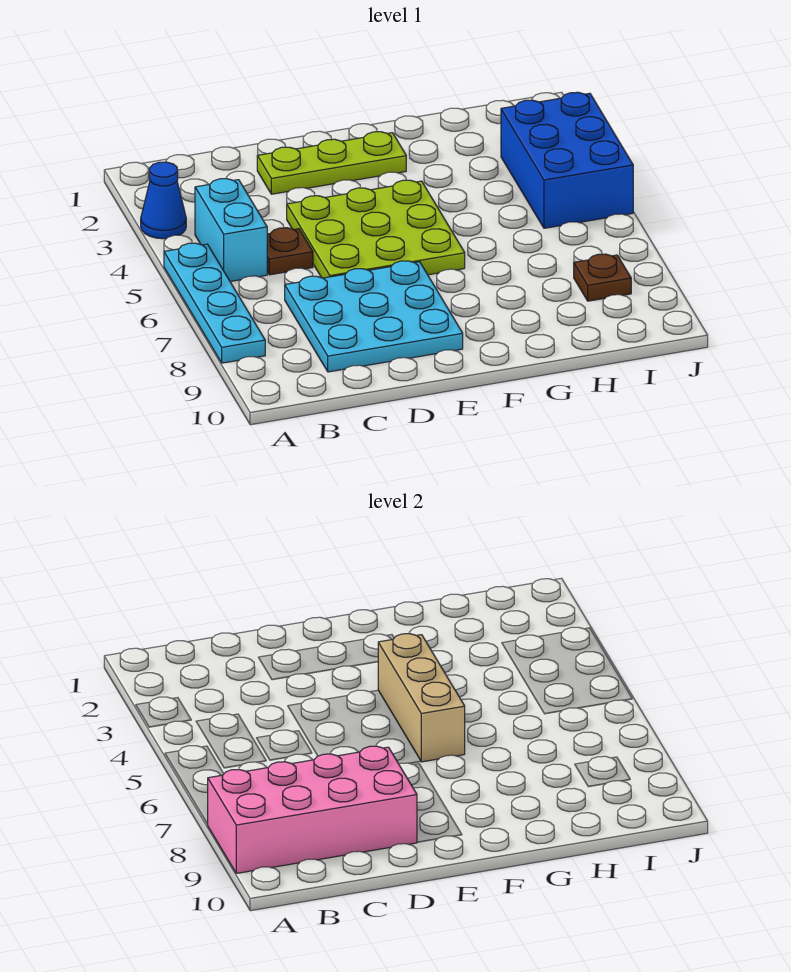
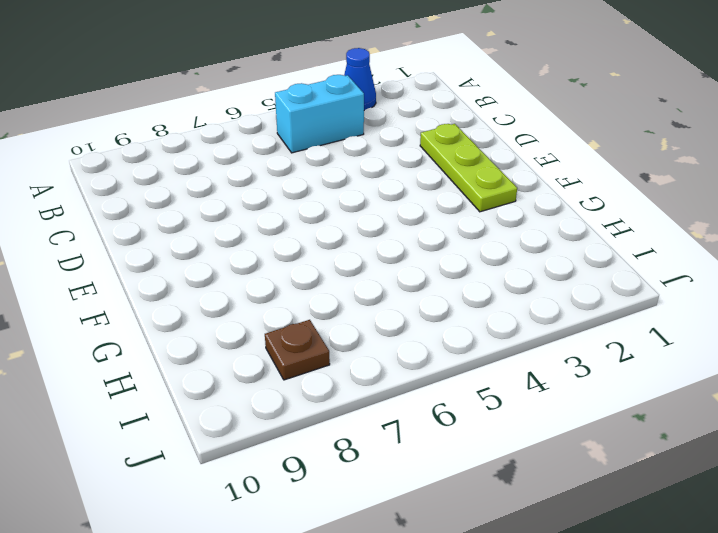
none -> cyan 1x4 plate [164,243,265,363]
none -> brown 1x1 plate [267,228,313,275]

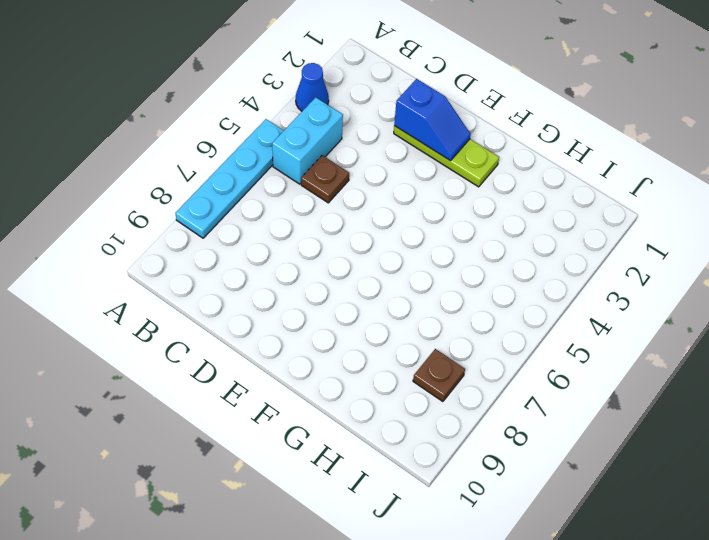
blue 1x2 slope [394,79,471,161] -> none
none -> cyan 3x3 plate [285,261,463,372]
none -> lime 3x3 plate [287,180,465,278]

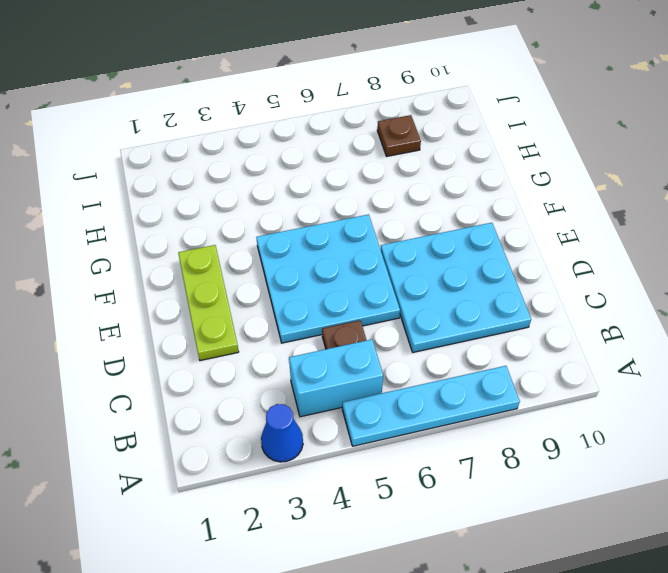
cyan 3x3 plate [256,214,400,343] -> lime 3x3 plate [287,180,465,278]
none -> blue 2x3 brick [501,92,633,228]
none -> pink 2x4 brick [208,746,417,873]

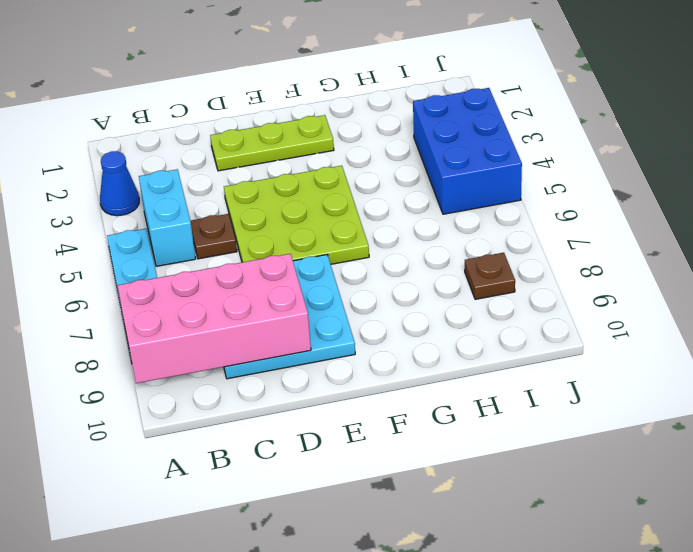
none -> tan 1x3 brick [378,633,465,762]

